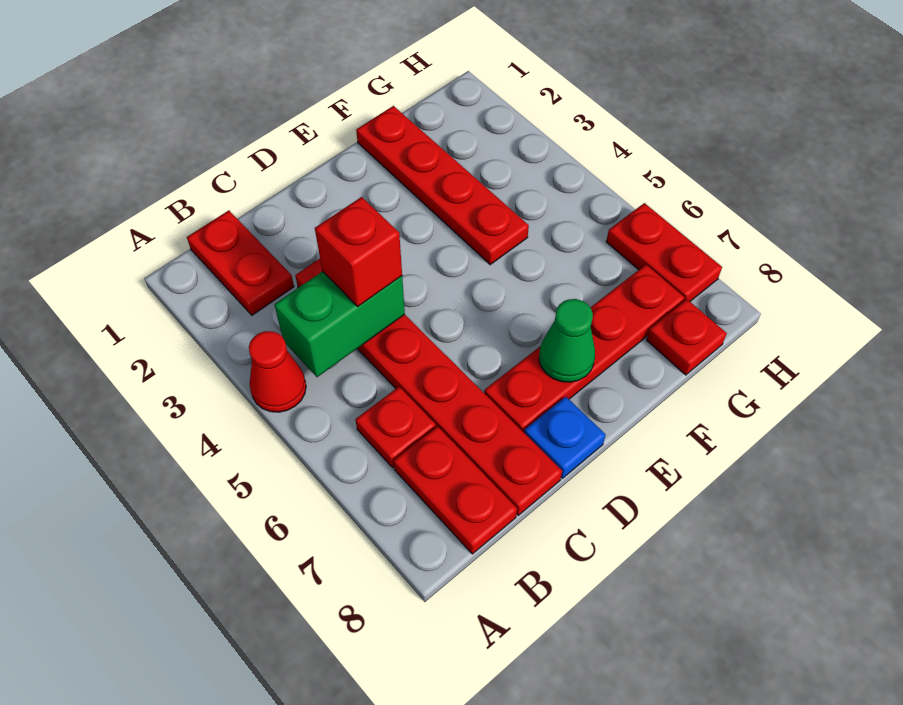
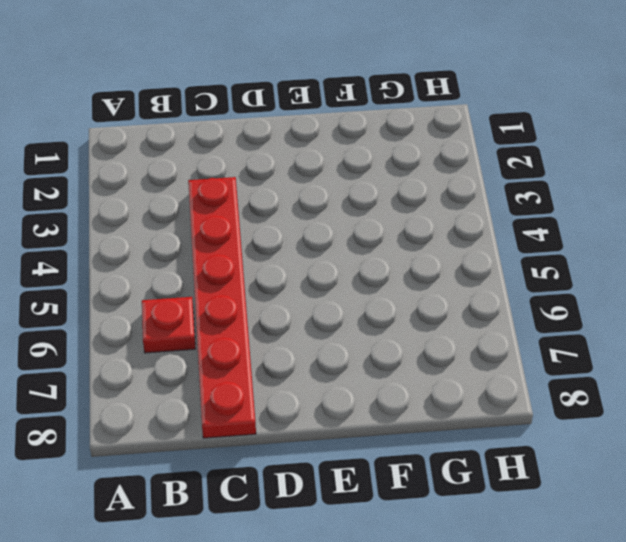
none -> red 1x1 cone [249,331,306,412]
none -> red 1x2 plate [187,210,294,315]
none -> red 1x2 plate [394,426,517,554]

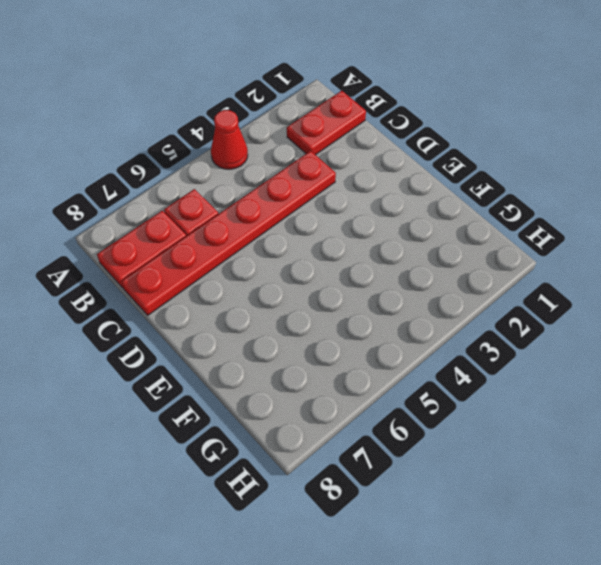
none -> red 1x4 plate [484,265,685,432]
none -> blue 1x1 plate [524,397,606,478]
none -> red 1x4 plate [356,106,529,265]

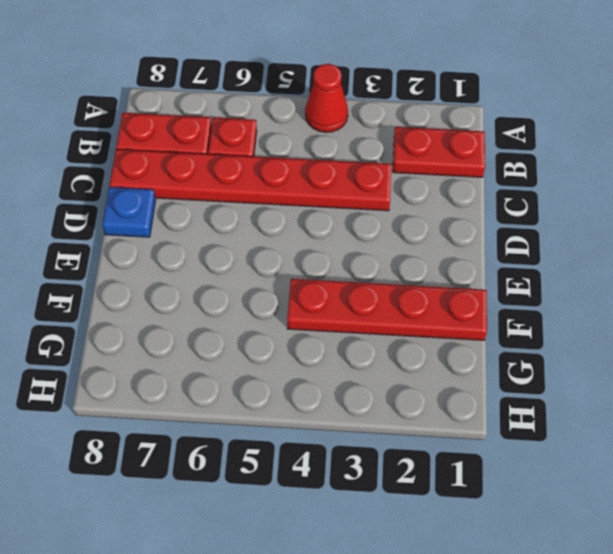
none -> red 1x4 plate [484,265,685,432]
none -> red 1x1 plate [647,299,727,375]
none -> red 1x2 plate [606,203,722,301]

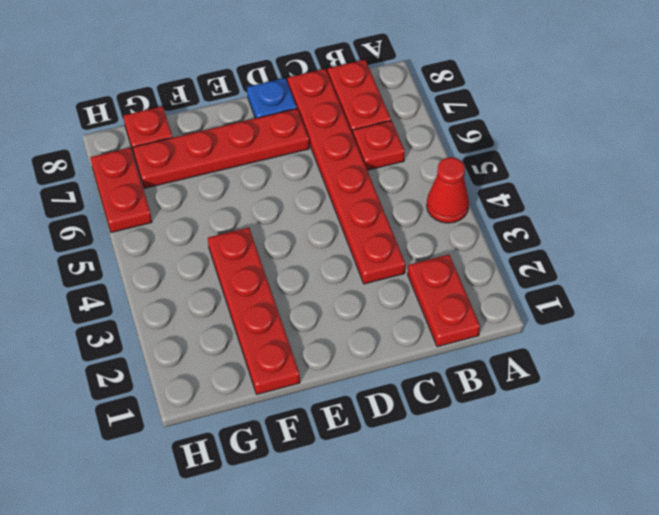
none -> green 1x2 brick [274,271,405,377]
none -> green 1x1 cone [539,299,595,382]
none -> red 1x1 brick [315,197,402,306]

